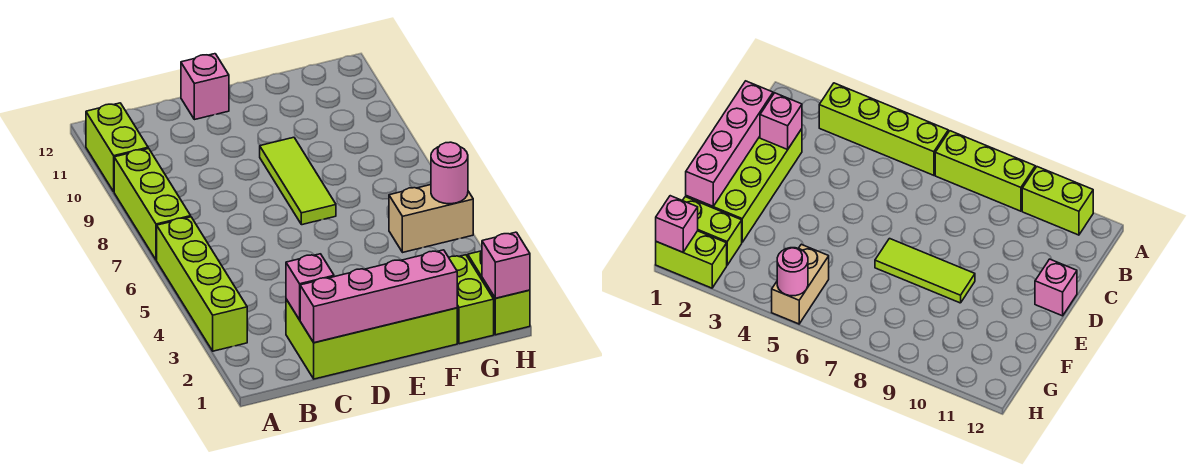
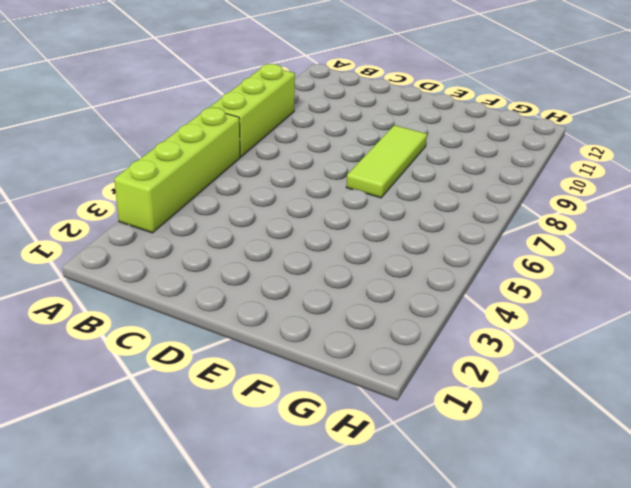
none -> lime 1x2 brick [86,103,148,191]
none -> lime 2x4 brick [286,299,457,379]
none -> pink 1x1 brick [181,54,229,120]

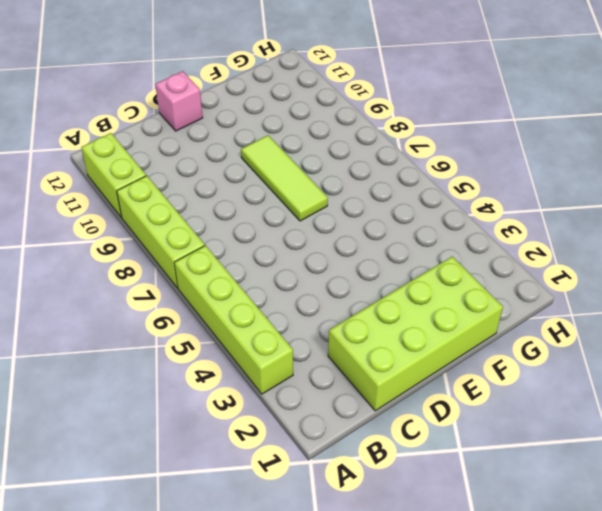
none -> lime 1x2 brick [449,255,494,344]
none -> tan 1x2 brick [389,185,473,252]
none -> lime 1x2 brick [468,251,530,335]

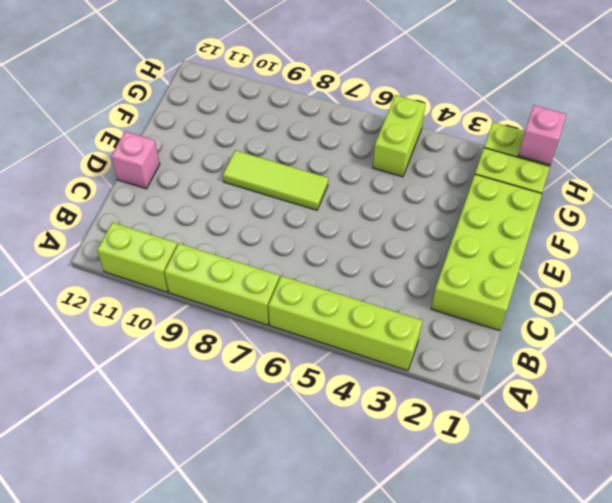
lime 1x2 brick [373,95,426,177] -> tan 1x2 brick [389,185,473,252]
none -> pink 1x4 brick [300,250,457,343]
none -> pink 1x1 brick [286,254,334,320]
none -> pink 1x1 round brick [431,142,468,204]

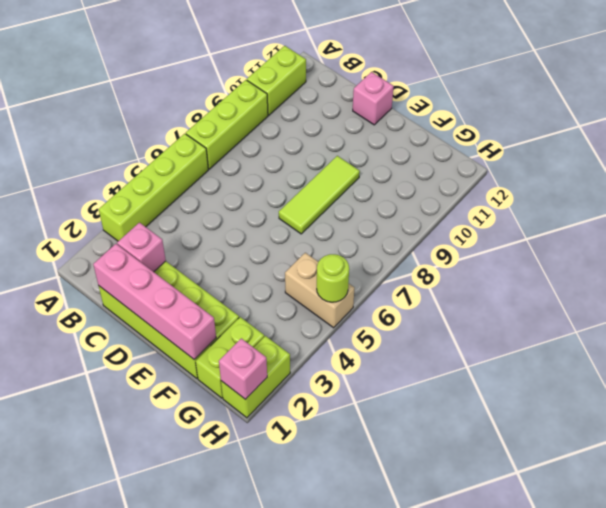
lime 1x1 round brick [317,254,349,302] -> pink 1x1 round brick [431,142,468,204]

